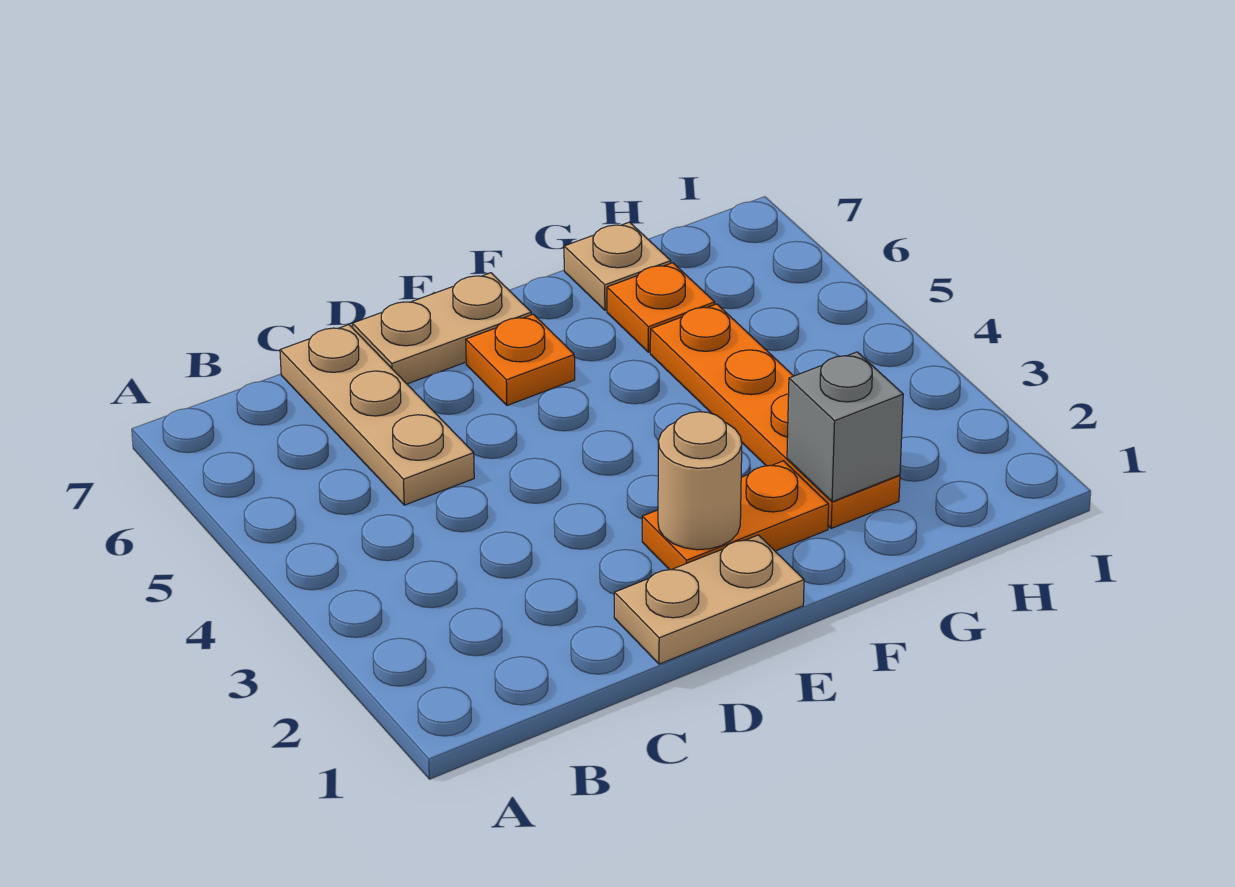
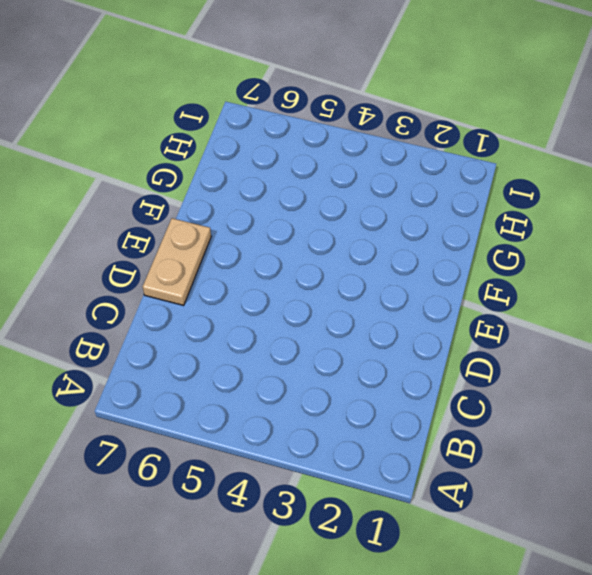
none -> tan 1x3 plate [280,325,474,505]
none -> tan 1x2 plate [614,535,804,664]

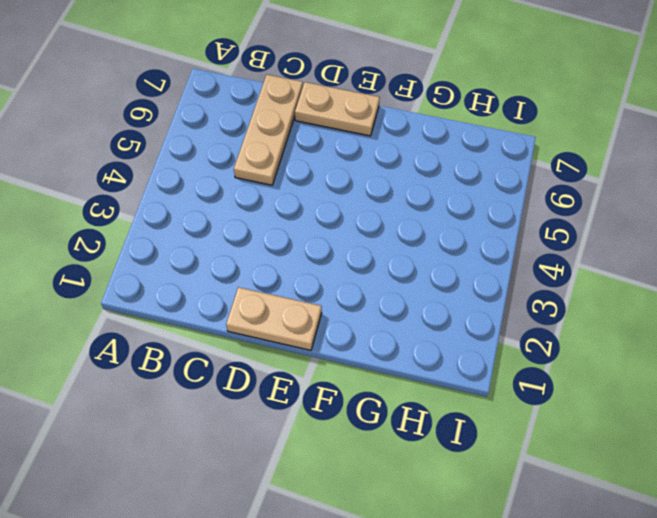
none -> orange 1x2 plate [642,461,829,570]
none -> orange 1x1 plate [466,314,575,405]

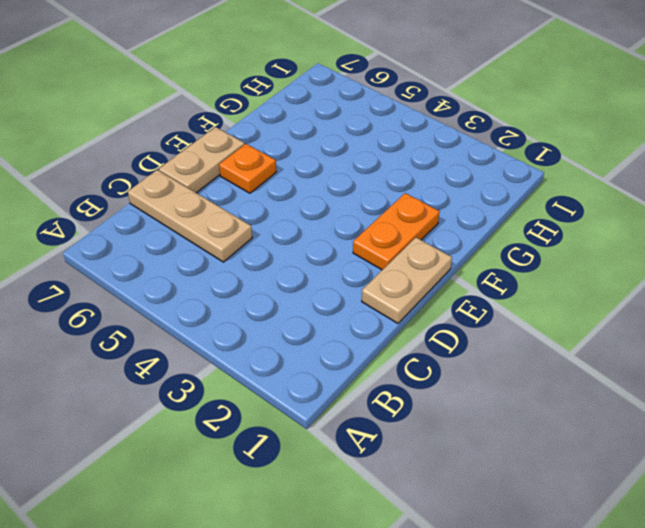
none -> orange 1x4 plate [650,304,900,528]
none -> orange 1x1 plate [607,263,715,352]

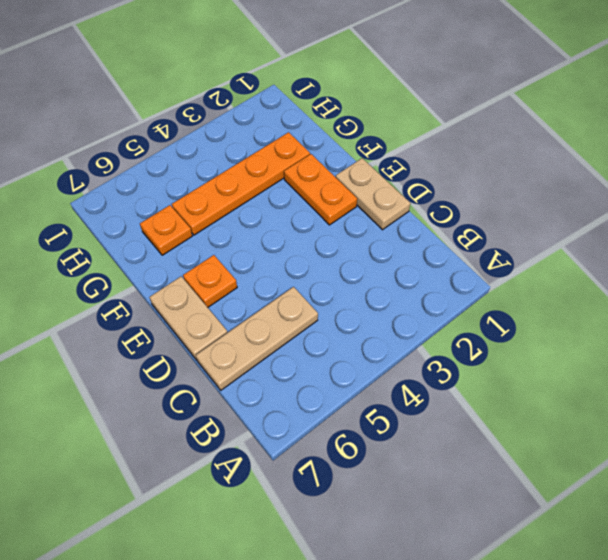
none -> tan 1x1 plate [564,222,671,310]
none -> tan 1x1 round brick [658,412,742,550]

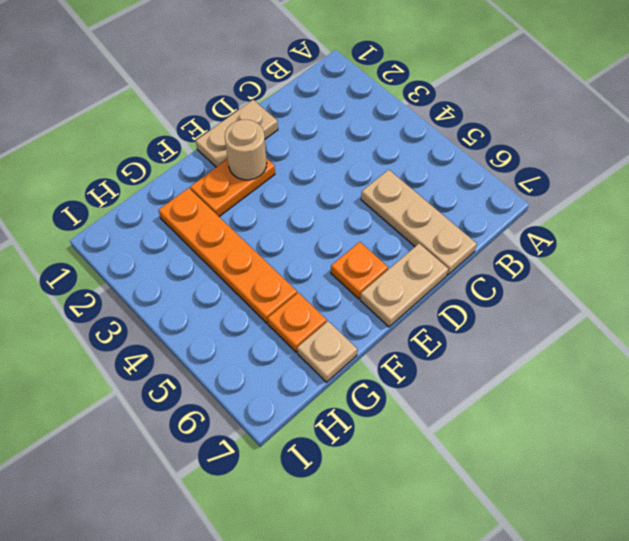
none -> grey 1x1 brick [787,352,903,502]

